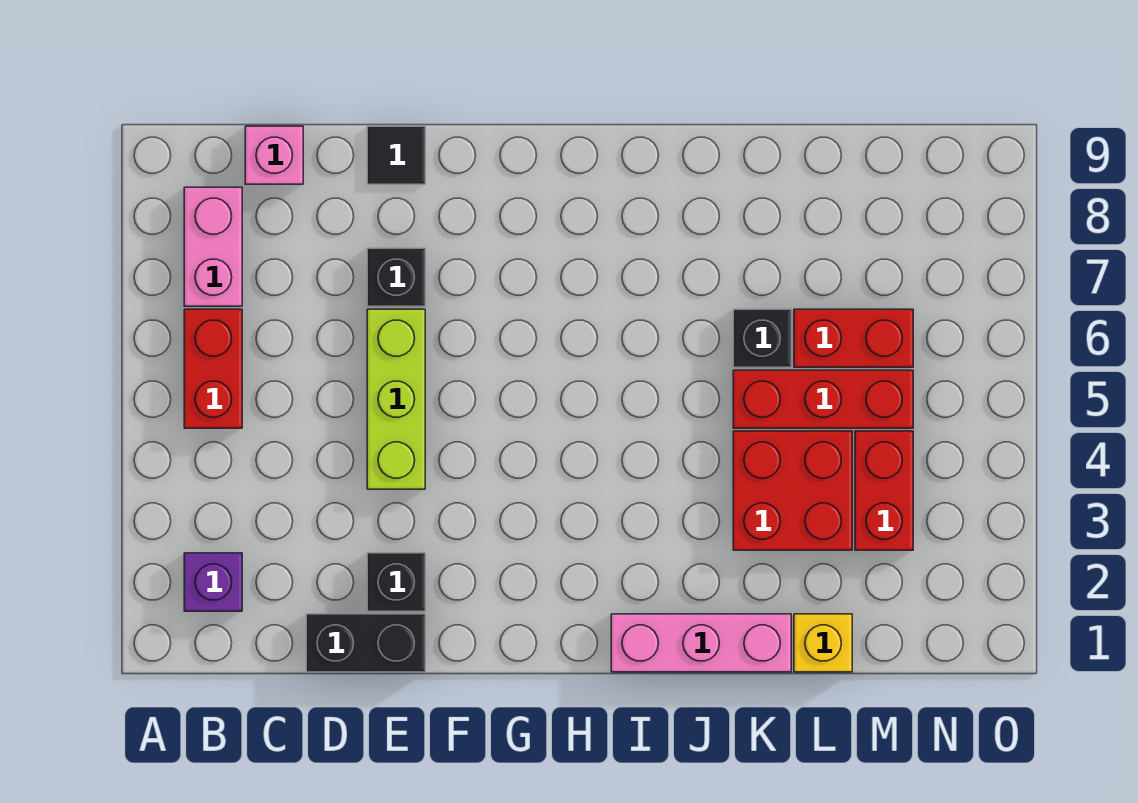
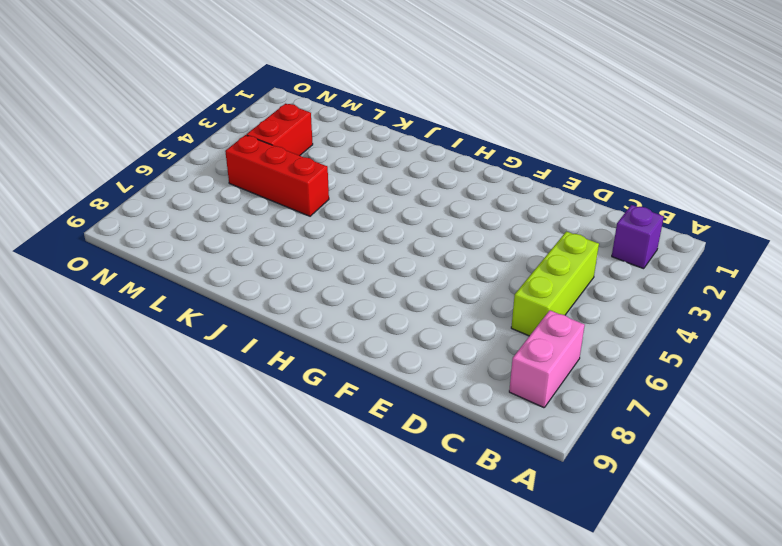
lime 1x3 brick [511,232,599,336] -> lime 1x3 brick moved to [367,309,425,489]
none -> red 1x2 brick [184,309,242,428]
none -> pink 1x1 brick [245,126,303,184]
none -> black 1x2 brick [306,614,425,672]

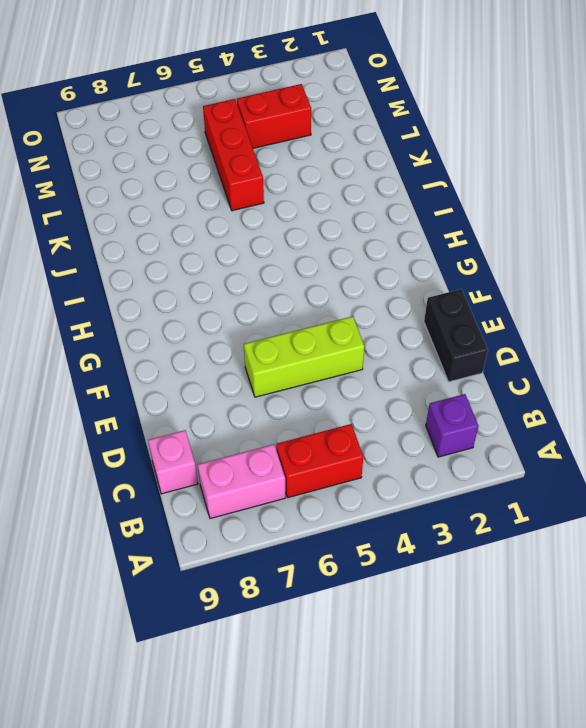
none -> black 1x1 brick [367,553,425,611]
none -> black 1x1 brick [367,248,425,306]
none -> black 1x1 tile [367,126,425,184]

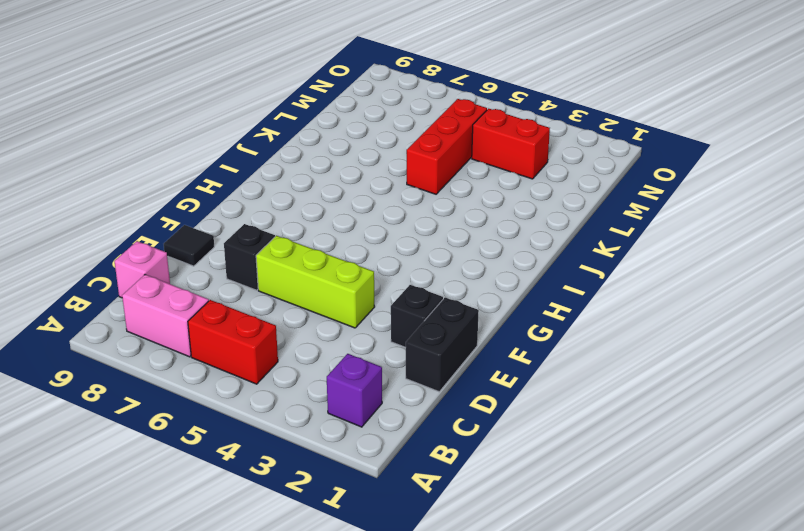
none -> pink 1x3 brick [611,614,791,672]
none -> red 2x2 brick [733,431,852,550]
none -> black 1x1 brick [733,309,791,367]

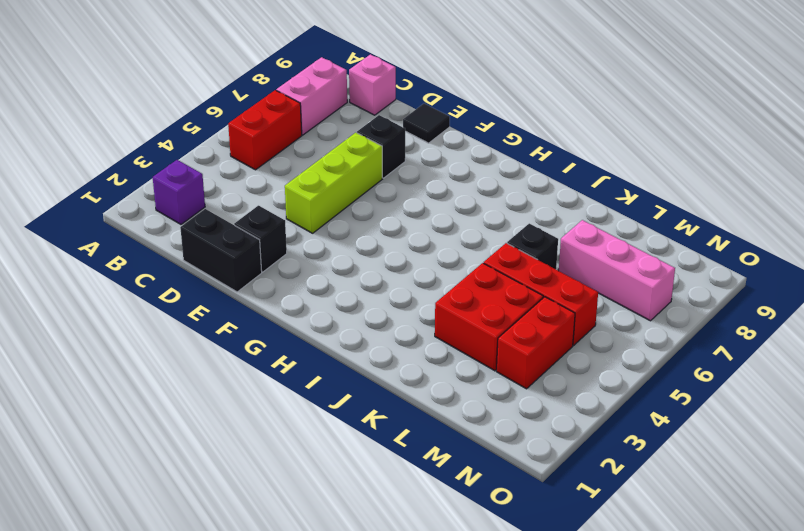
pink 1x3 brick [559,220,675,321] -> pink 1x3 brick moved to [611,614,791,672]
none -> yellow 1x1 brick [794,614,852,672]
none -> red 1x2 brick [794,309,913,367]

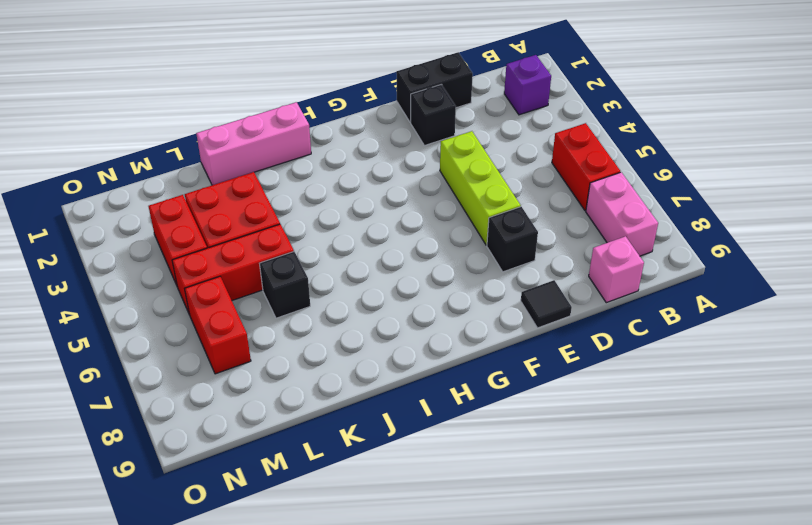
red 1x2 brick [185,277,251,374] -> red 1x2 brick turned to [794,309,913,367]
none -> yellow 1x1 brick [794,614,852,672]

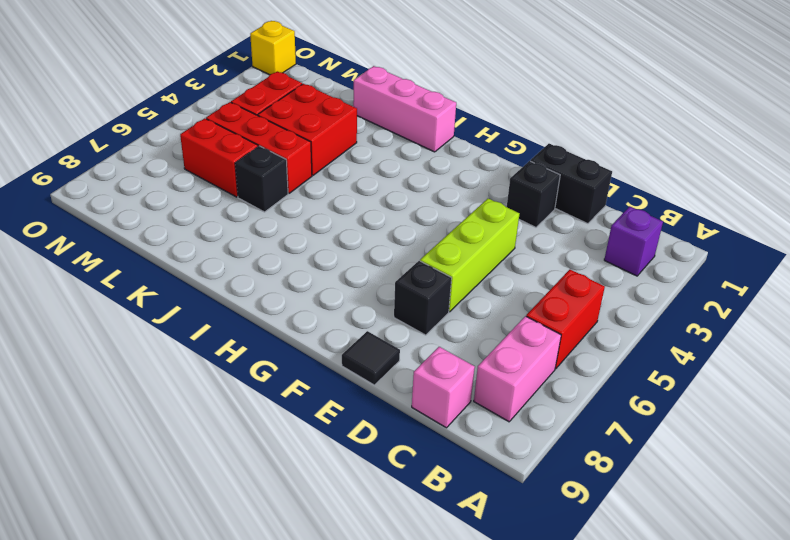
yellow 1x1 brick [250,21,296,75] -> yellow 1x1 brick moved to [794,614,852,672]

